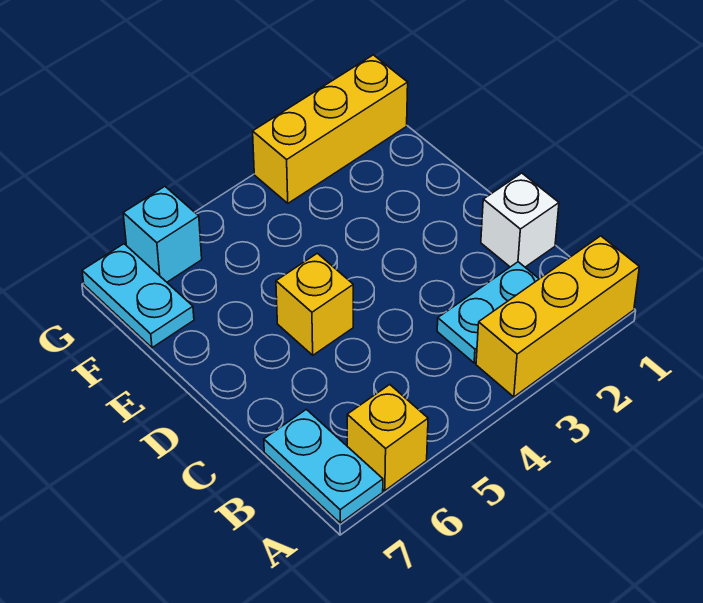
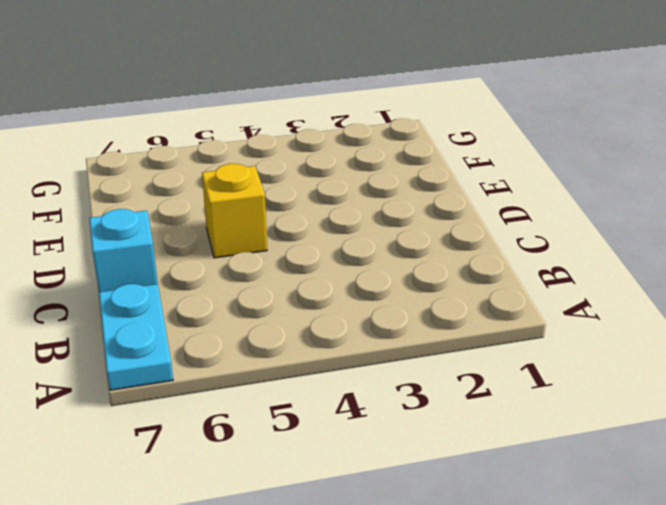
cyan 1x1 brick [89,209,158,292] -> cyan 1x1 brick moved to [123,187,202,282]
none -> yellow 1x3 brick [476,236,639,397]
none -> yellow 1x1 brick [347,385,428,491]

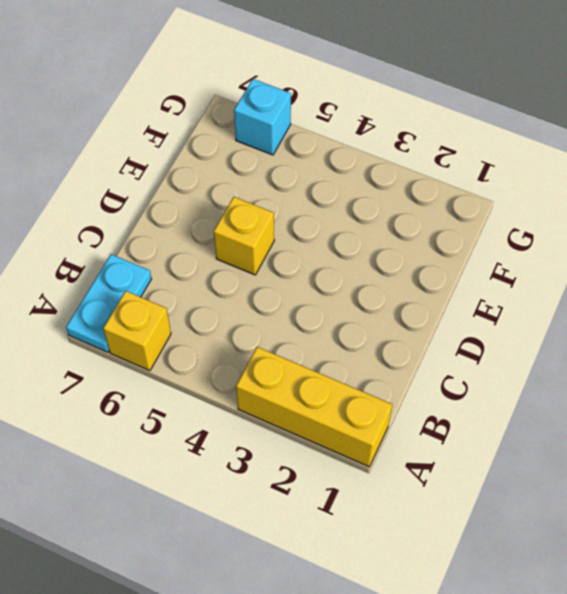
none -> cyan 1x2 plate [437,262,539,363]
none -> white 1x1 brick [481,173,559,267]

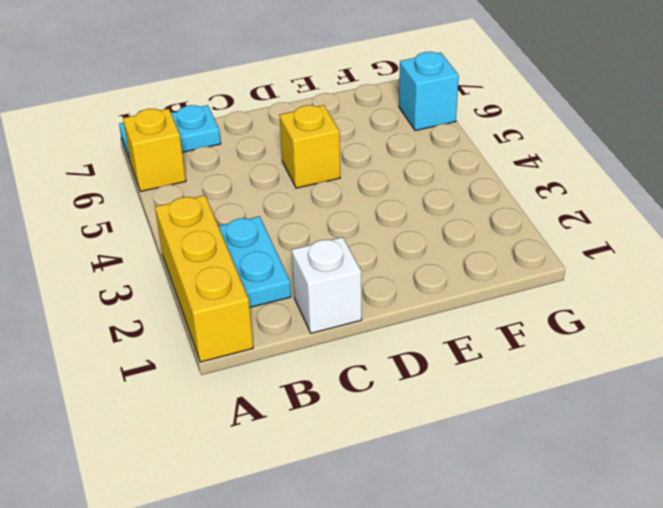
none -> cyan 1x2 plate [82,244,194,348]
none -> yellow 1x3 brick [253,55,408,203]

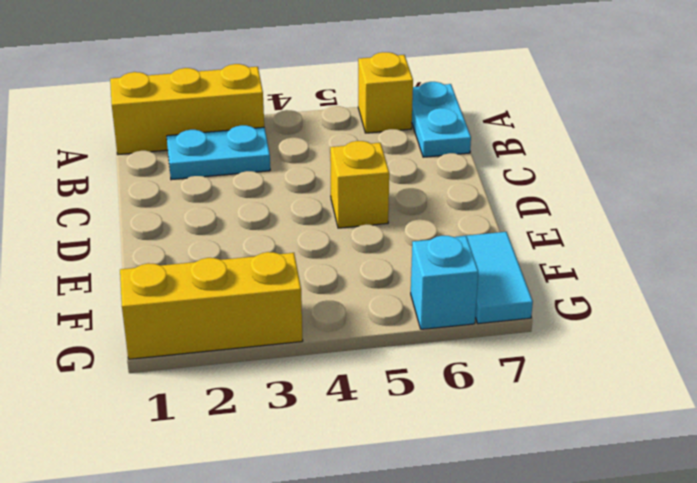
cyan 1x2 tile [456,232,533,324] -> cyan 1x2 plate [82,244,194,348]
none -> white 1x1 brick [481,173,559,267]

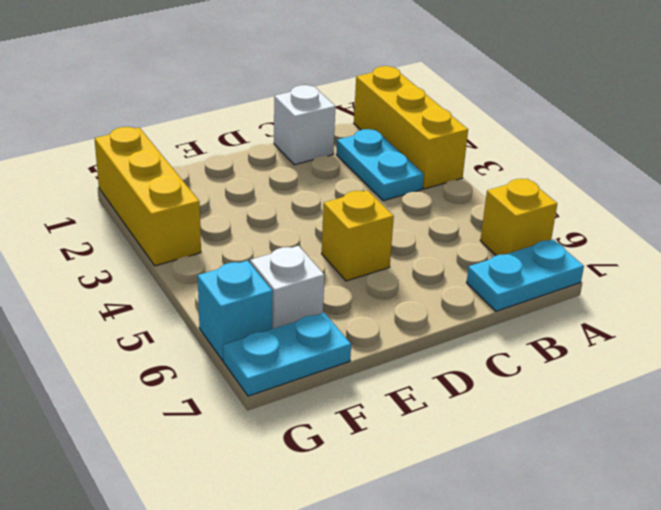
white 1x1 brick [250,246,325,329] -> none

